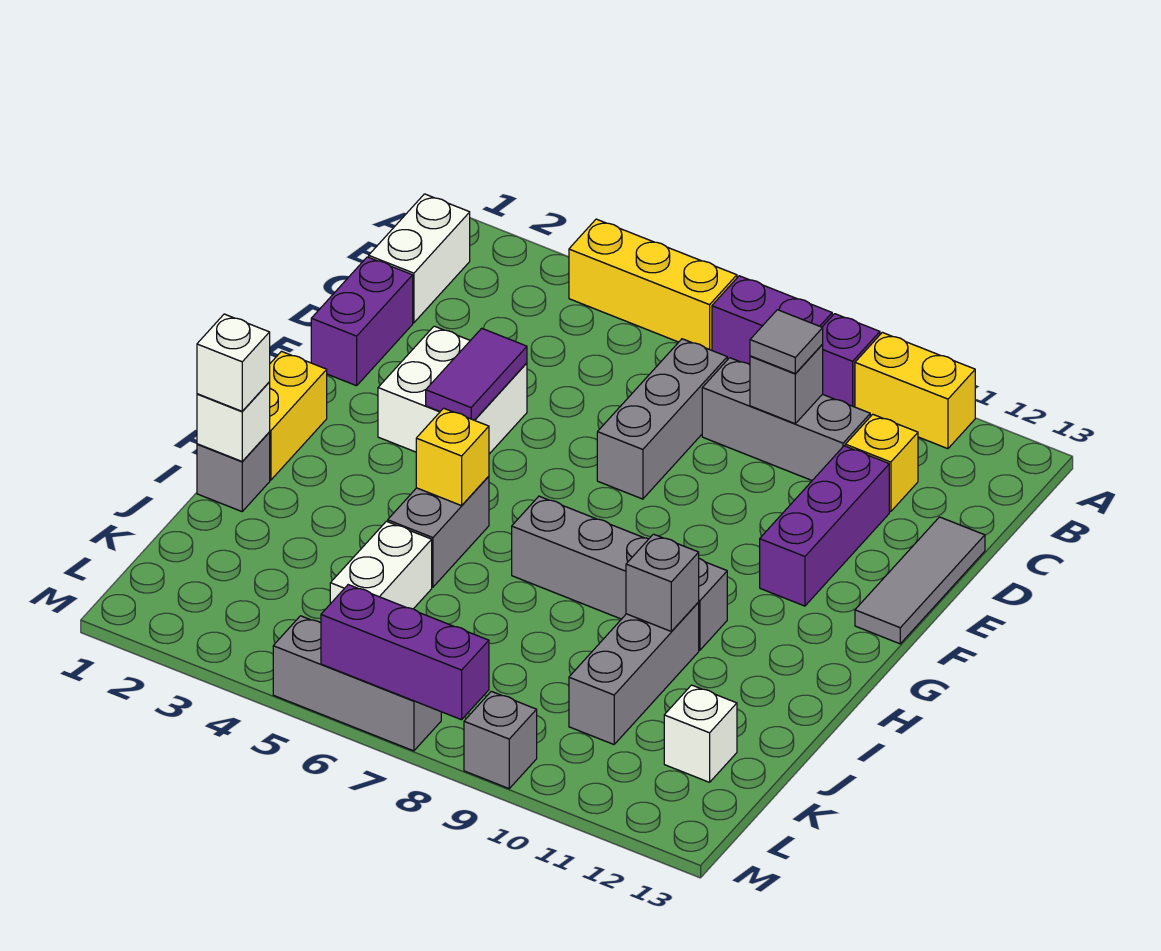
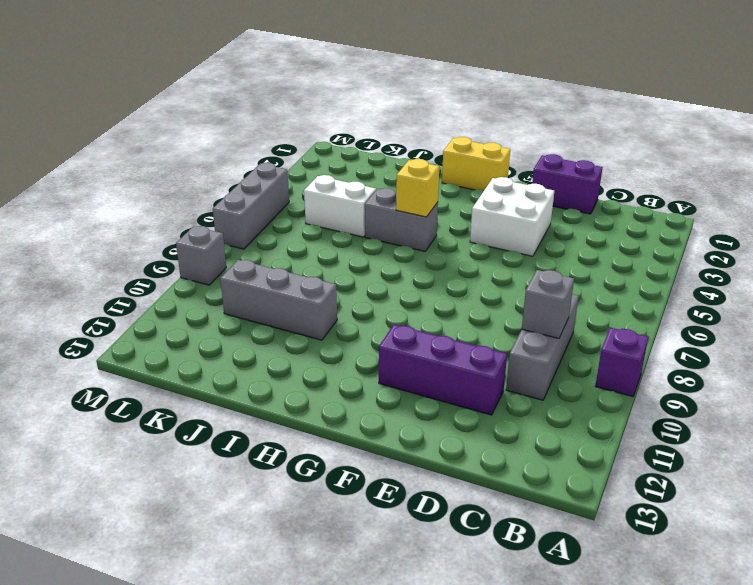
none -> yellow 1x3 brick [569,219,737,350]
none -> purple 1x2 brick [712,276,832,365]
none -> yellow 1x2 brick [855,332,975,449]

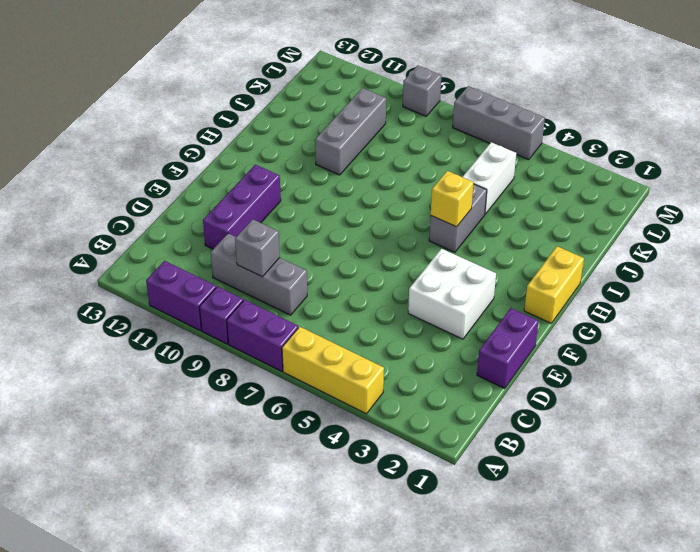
purple 1x2 brick [146,261,216,331] -> yellow 1x2 brick [855,332,975,449]
none -> white 1x2 brick [369,194,470,323]
none -> grey 1x3 brick [597,339,727,499]
none -> yellow 1x1 brick [845,414,918,512]

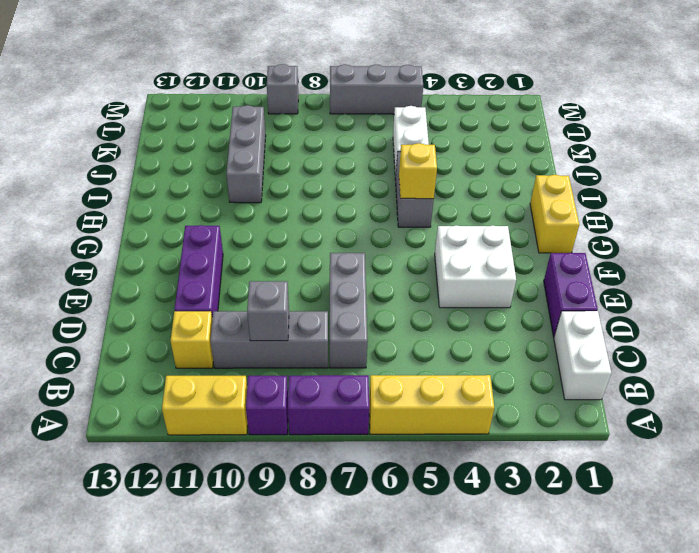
none -> grey 1x3 tile [855,517,985,644]
none -> grey 1x4 brick [512,496,727,650]
none -> grey 1x1 brick [197,433,270,511]

